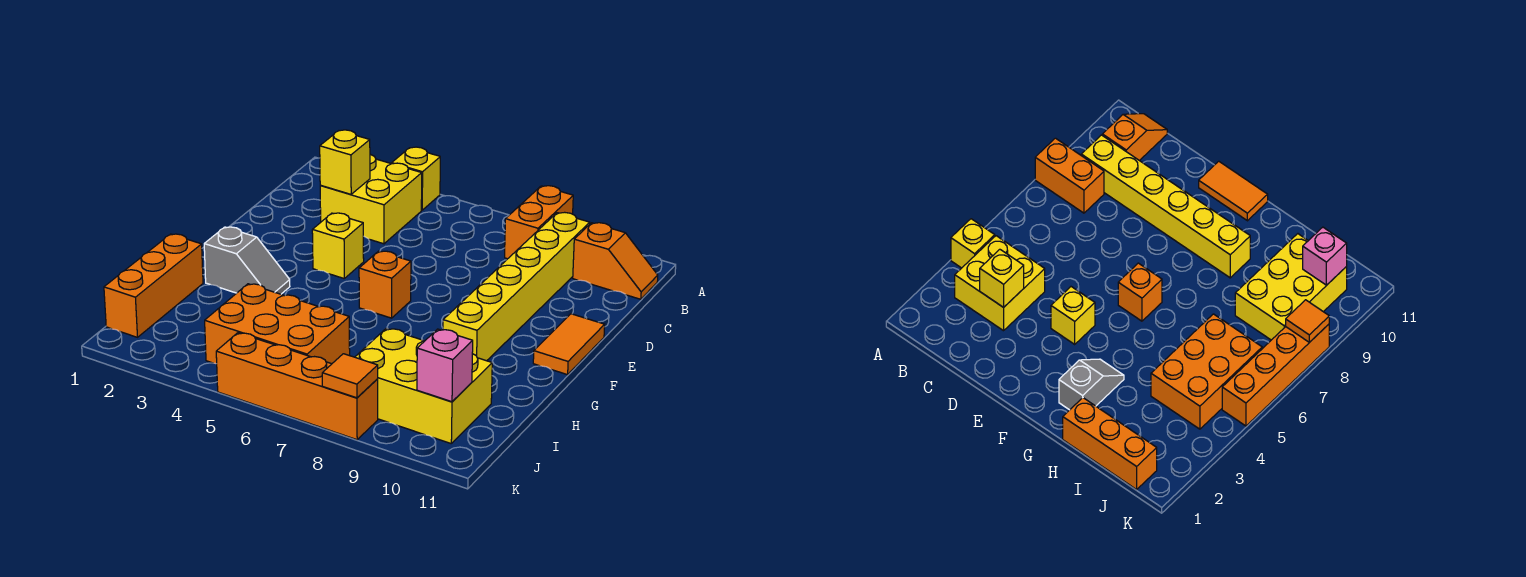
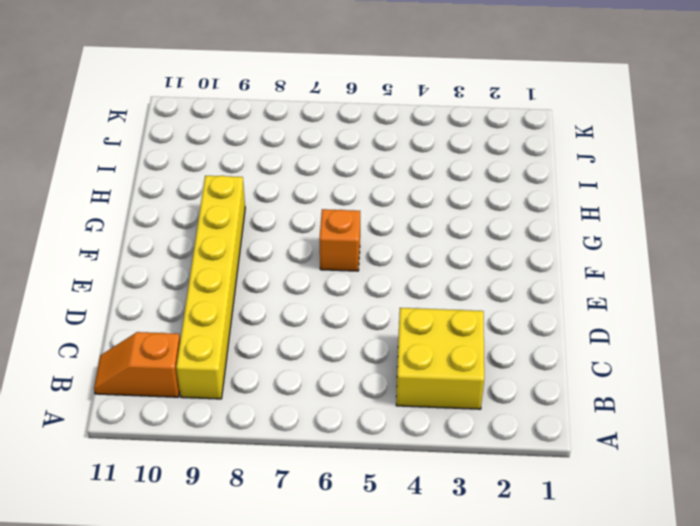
none -> yellow 1x1 brick [392,147,440,210]
none -> orange 1x2 brick [505,186,573,259]
none -> yellow 1x1 brick [312,213,364,278]

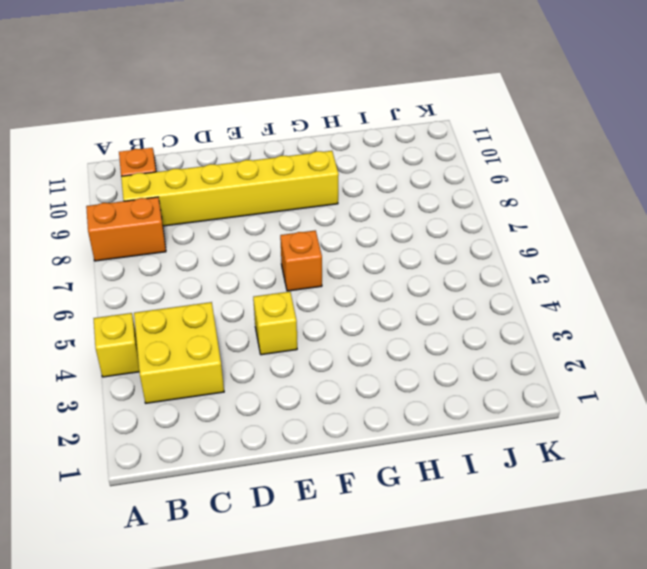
none -> orange 1x2 tile [533,314,605,375]
none -> grey 1x2 slope [204,227,290,294]
none -> orange 1x3 brick [104,234,203,337]

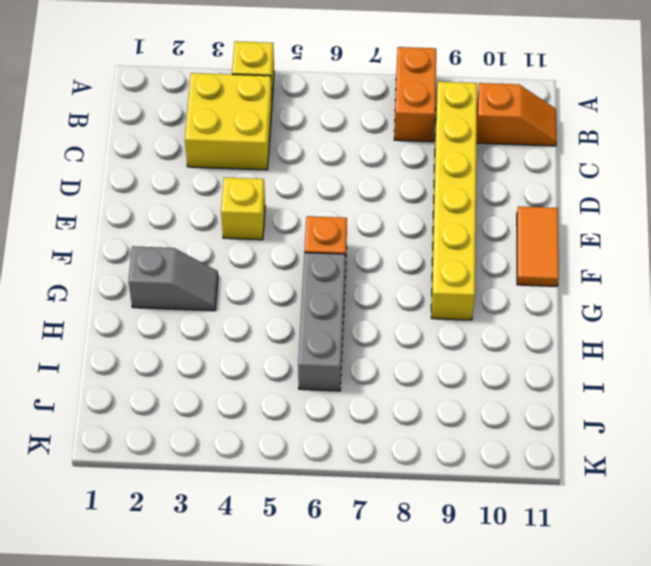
grey 1x3 brick [298,253,345,391] -> orange 2x3 brick [205,284,350,364]
none -> orange 1x3 brick [104,234,203,337]
none -> yellow 2x3 brick [355,328,492,443]
none -> orange 1x4 brick [216,333,378,440]

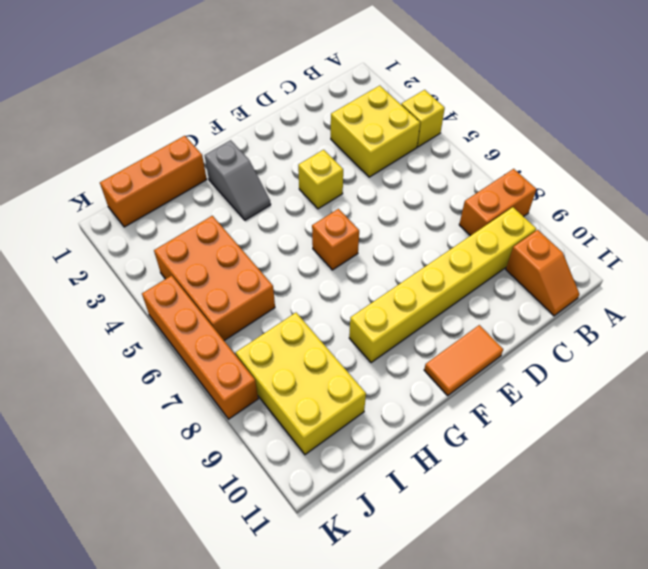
none -> yellow 1x1 brick [320,130,370,194]
none -> pink 1x1 brick [417,329,473,402]
none -> orange 1x1 tile [322,354,378,398]

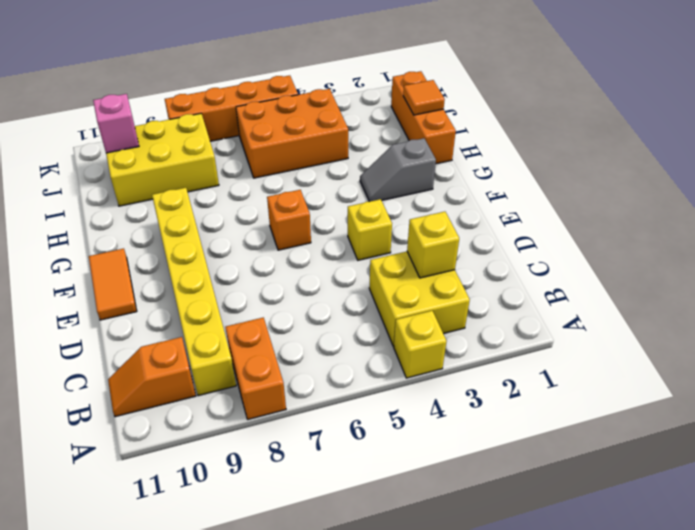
orange 1x1 tile [403,80,445,115] -> orange 1x1 tile moved to [322,354,378,398]

